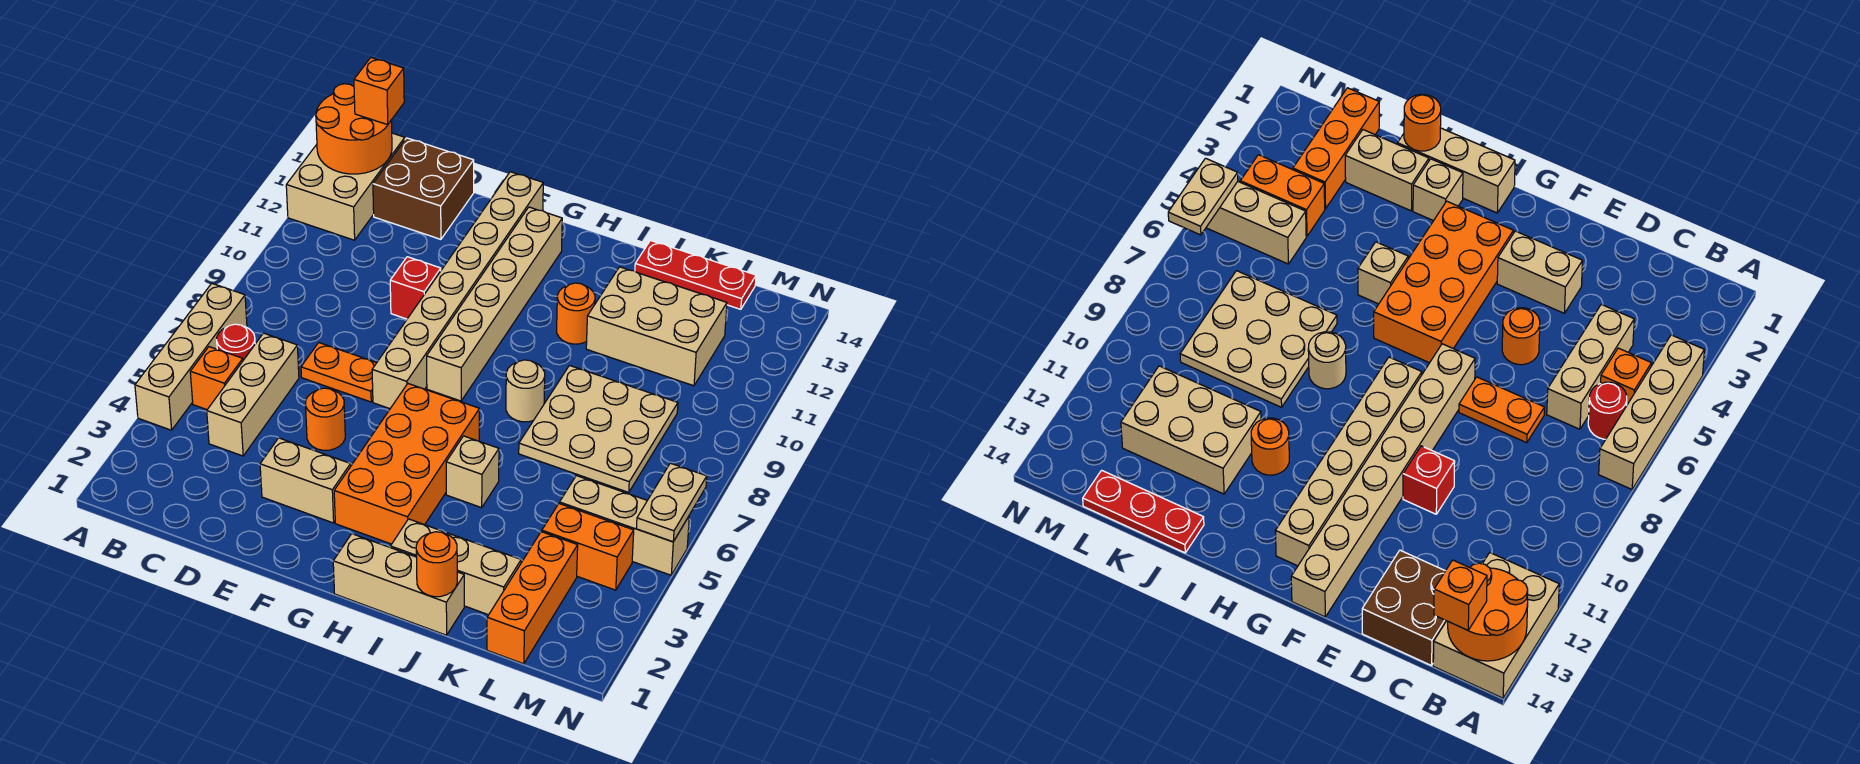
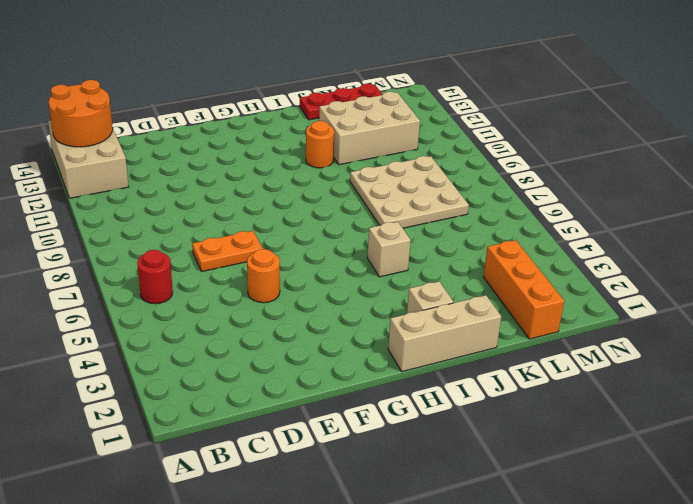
none -> tan 1x4 brick [135,284,247,430]
none -> orange 1x1 brick [190,347,243,410]
none -> tan 1x3 brick [207,333,299,456]

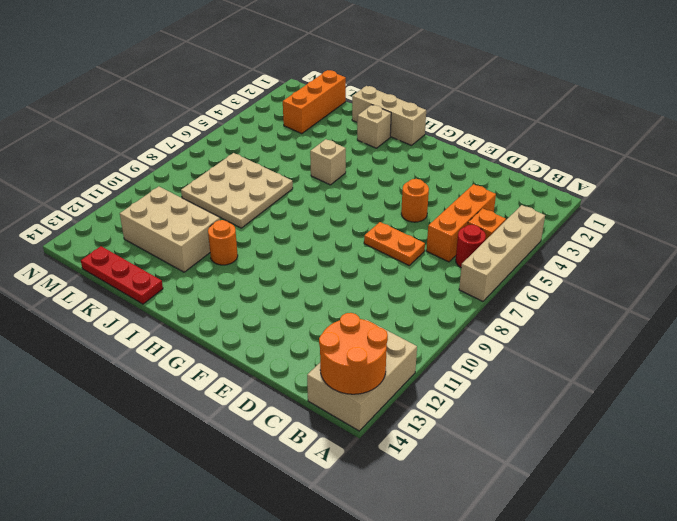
orange 1x3 brick [426,184,496,262] -> tan 1x3 brick [207,333,299,456]
none -> brown 2x2 brick [373,138,474,239]
none -> tan 1x2 brick [260,438,351,523]
none -> red 1x1 brick [390,257,441,319]

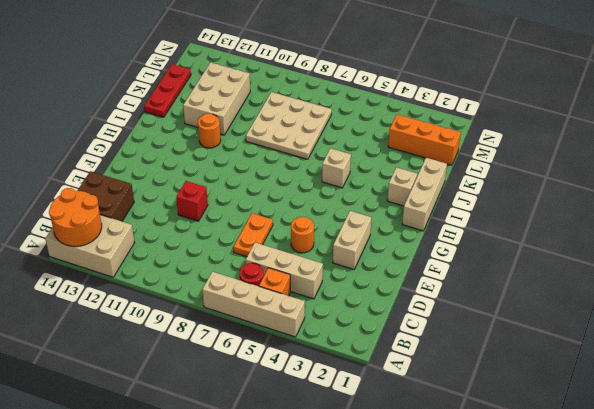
none -> tan 1x8 brick [372,172,543,409]
none -> orange 2x4 brick [334,384,479,544]
none -> tan 1x6 brick [427,207,562,401]

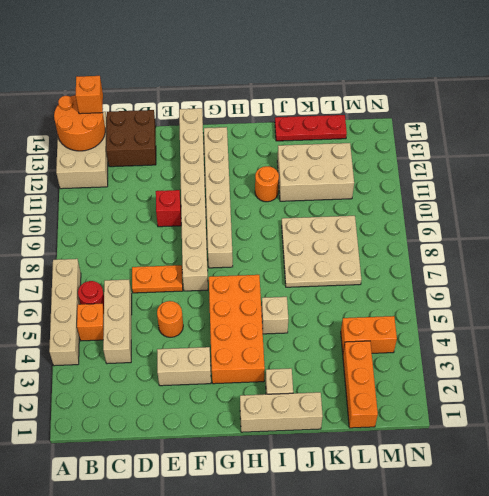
none -> tan 1x1 round brick [506,360,545,422]
none -> tan 1x2 brick [446,533,521,615]
none -> tan 1x3 brick [560,476,689,575]

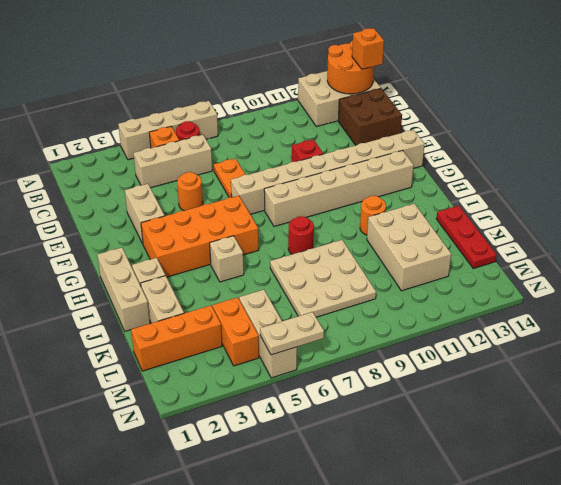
red 1x1 round brick [288,216,314,254] -> tan 1x1 round brick [506,360,545,422]
none -> orange 1x1 round brick [416,532,457,597]

